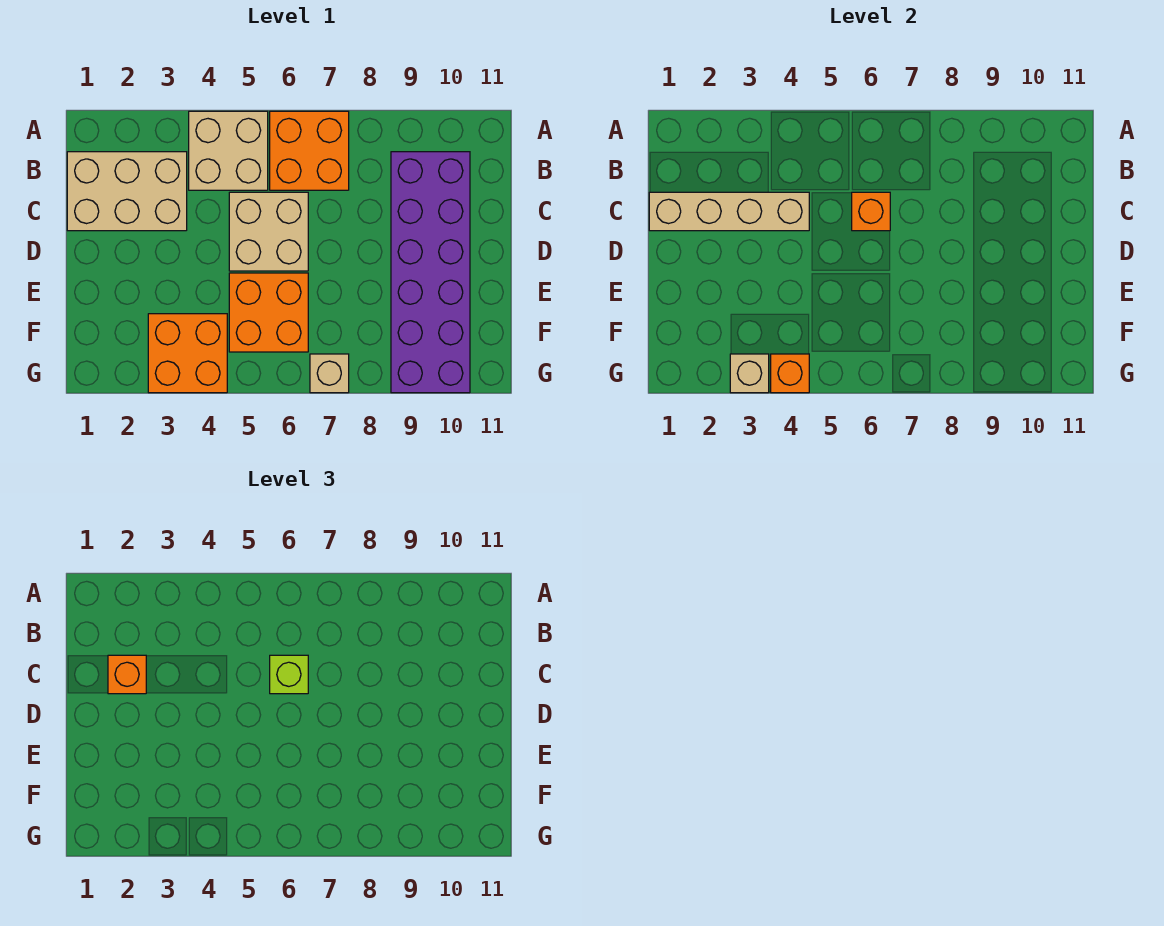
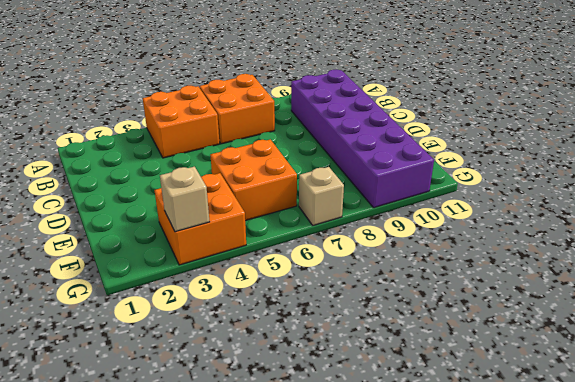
orange 2x2 brick [143,86,219,158] -> tan 2x2 brick [189,111,268,190]
none -> tan 2x3 brick [67,152,187,231]
none -> tan 2x2 brick [229,192,308,271]
none -> tan 1x4 brick [649,192,809,231]

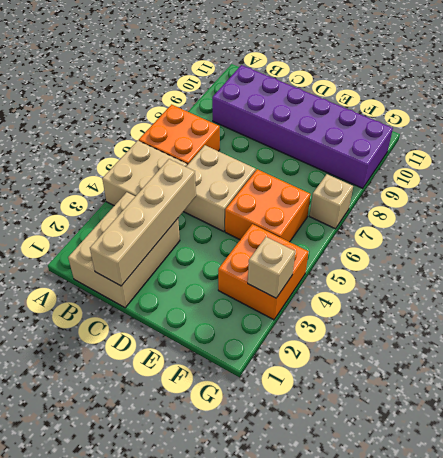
none -> orange 1x1 brick [852,192,890,231]
none -> orange 1x1 brick [771,354,809,393]
none -> orange 1x1 brick [108,655,146,694]

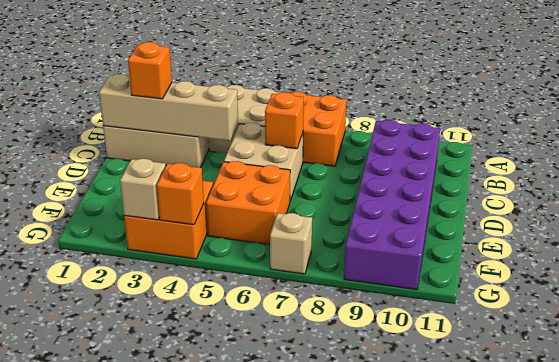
none -> lime 1x1 brick [270,655,308,694]

